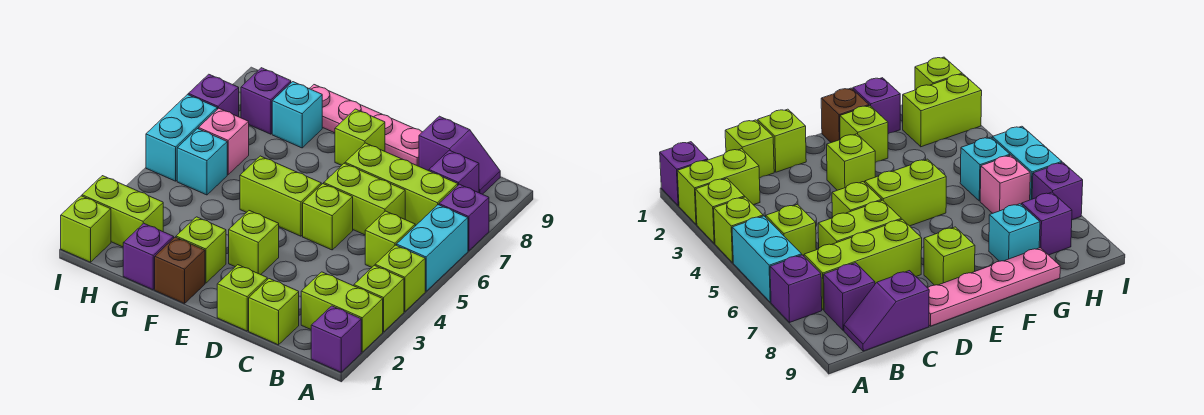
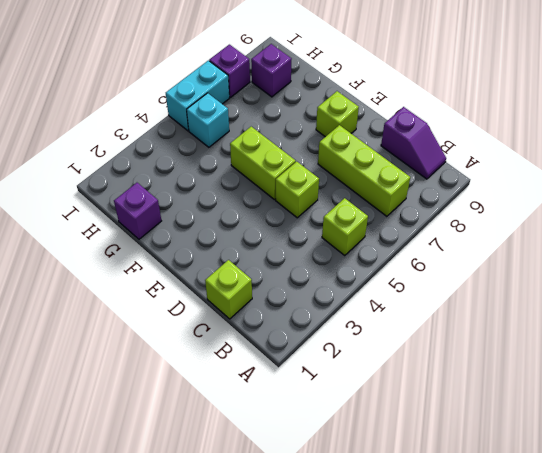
none -> purple 1x1 brick [311,306,361,372]
none -> lime 1x2 brick [301,272,383,352]
none -> lime 1x1 brick [354,265,404,332]

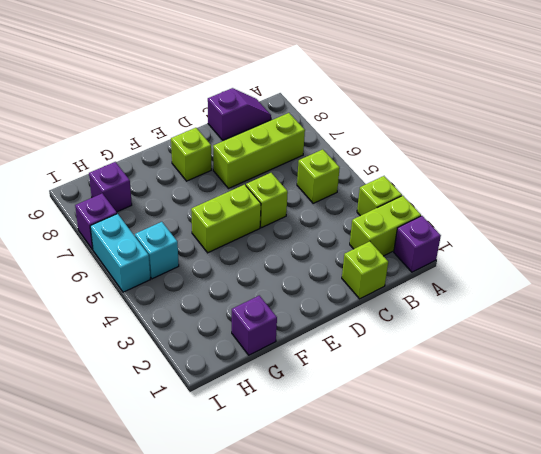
none -> lime 1x1 brick [375,245,425,311]
none -> cyan 1x2 brick [397,205,468,291]
none -> purple 1x1 brick [439,184,489,251]

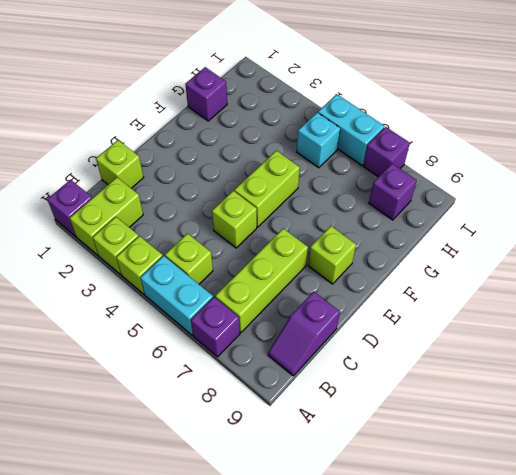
none -> purple 1x1 brick [429,150,479,193]
none -> lime 1x2 brick [324,163,405,235]
none -> lime 1x1 brick [217,265,267,331]

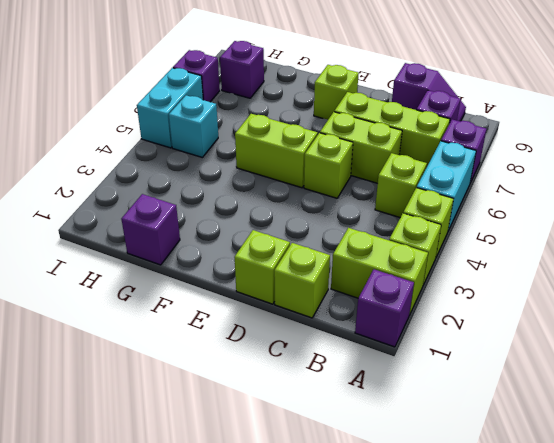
none -> pink 1x4 plate [309,85,422,166]
none -> lime 1x1 brick [229,211,279,275]
none -> brown 1x1 brick [155,237,205,304]

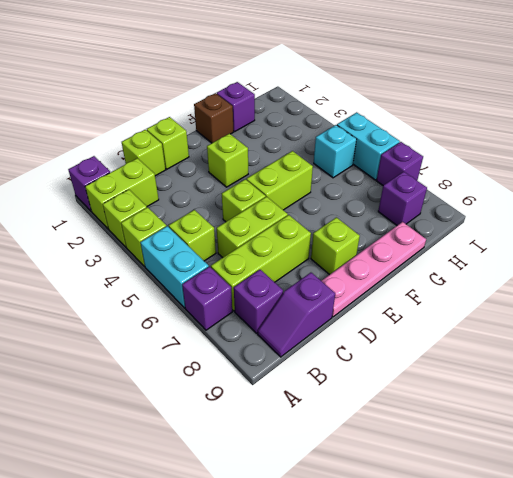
none -> lime 1x1 brick [176,217,226,283]
none -> cyan 1x1 brick [272,82,322,148]
none -> lime 1x2 brick [82,176,163,247]

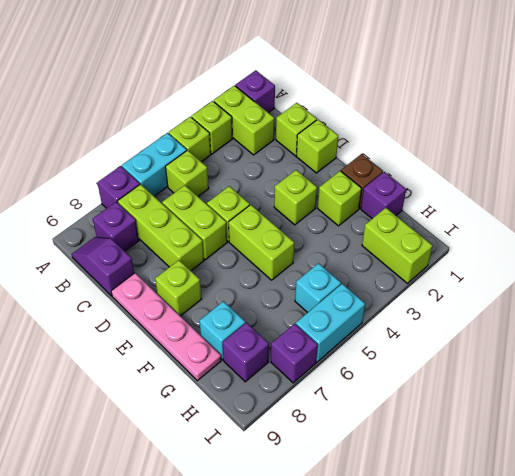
none -> pink 1x1 brick [199,108,249,175]
none -> lime 1x1 brick [61,196,111,262]

